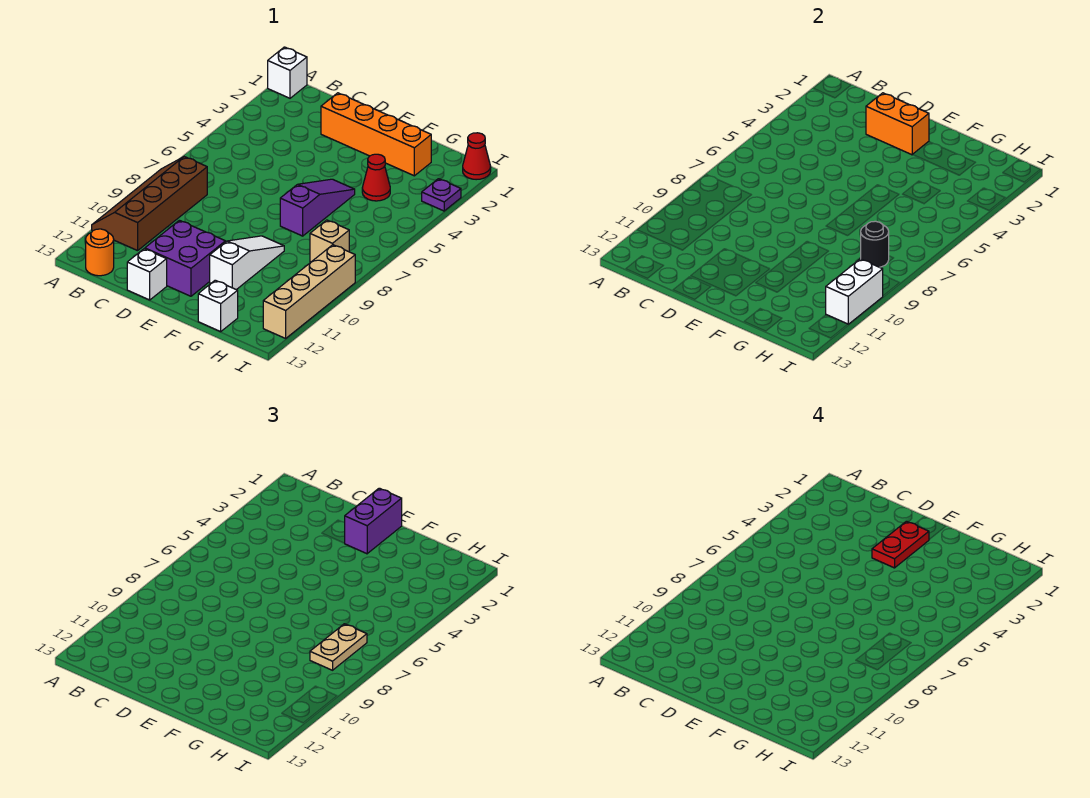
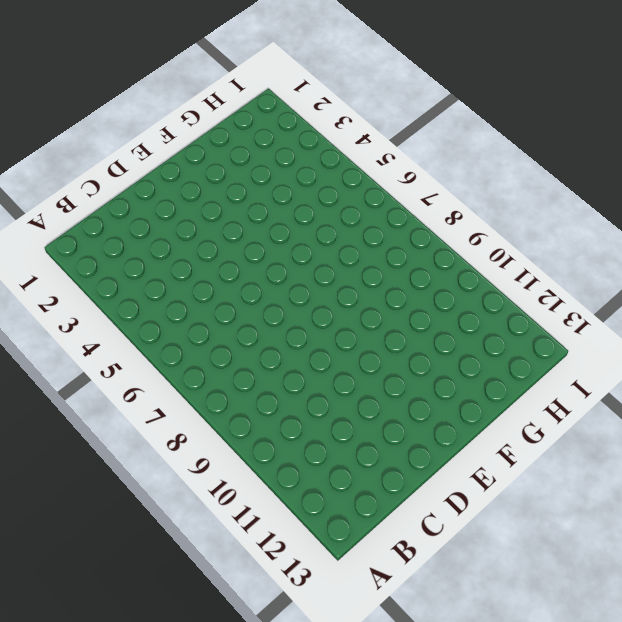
none -> white 1x1 brick [268,47,307,98]
none -> brown 2x4 slope [92,157,207,251]
none -> orange 1x1 round brick [86,229,114,276]

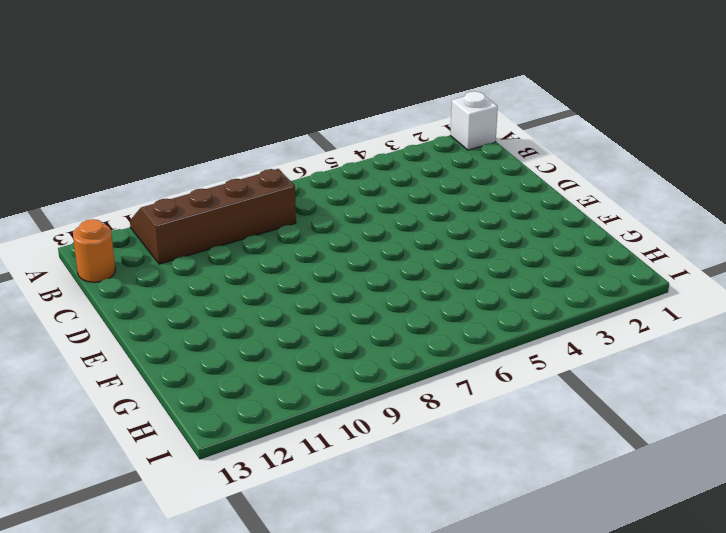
none -> orange 1x4 brick [321,93,431,176]
none -> purple 2x2 brick [145,220,225,296]
none -> white 1x1 brick [127,249,167,300]

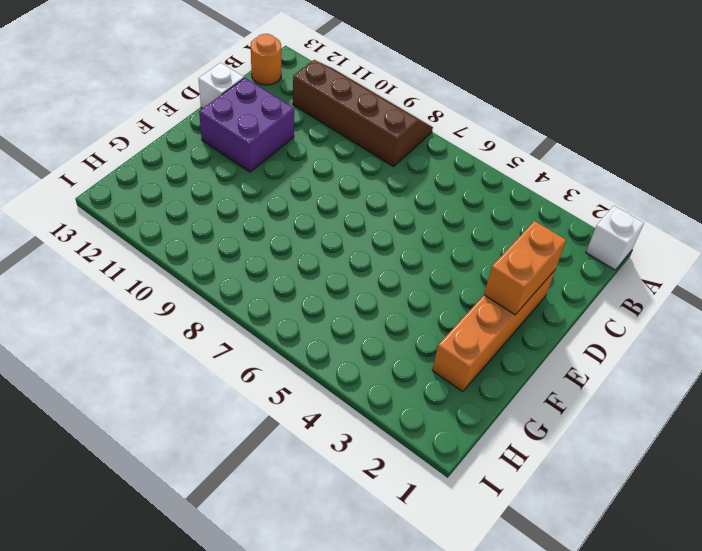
none -> purple 1x3 slope [280,179,355,236]
none -> white 1x3 slope [210,236,284,290]
none -> red 1x1 cone [362,154,390,201]

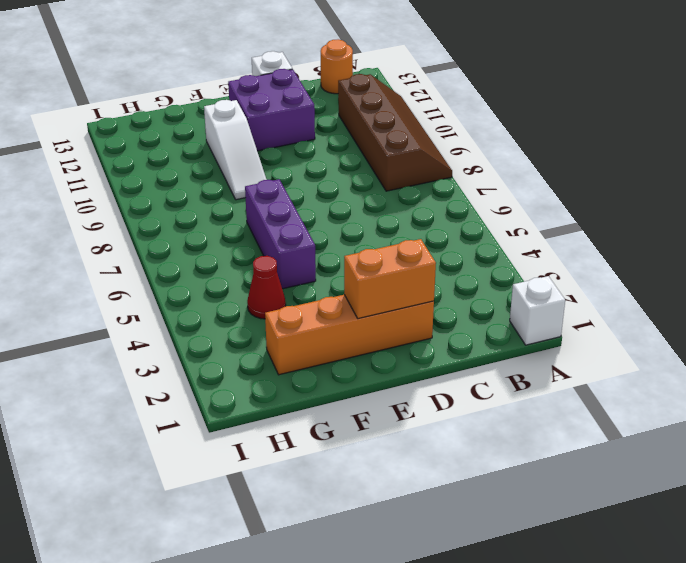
purple 1x3 brick [245,179,316,289] -> purple 1x3 slope [280,179,355,236]
none -> white 1x1 brick [198,280,238,332]
none -> tan 1x1 brick [310,220,349,262]
none -> red 1x1 cone [463,133,491,180]

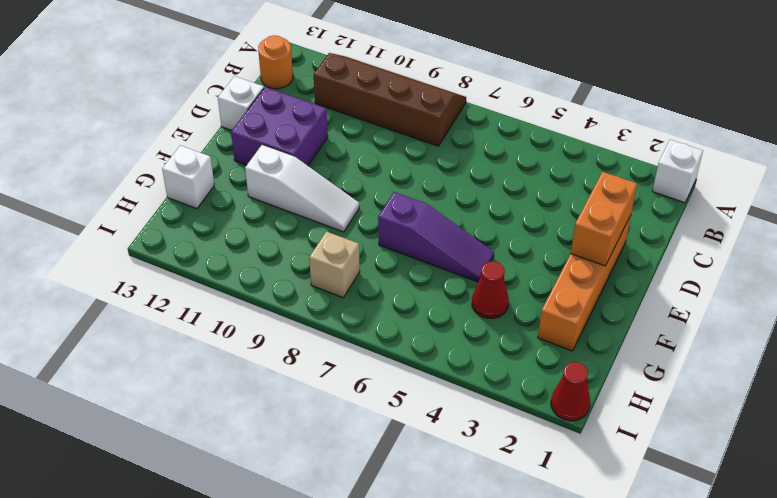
none -> purple 1x1 plate [422,179,461,211]
none -> tan 1x4 brick [263,245,355,338]
none -> black 1x1 round brick [861,221,889,267]

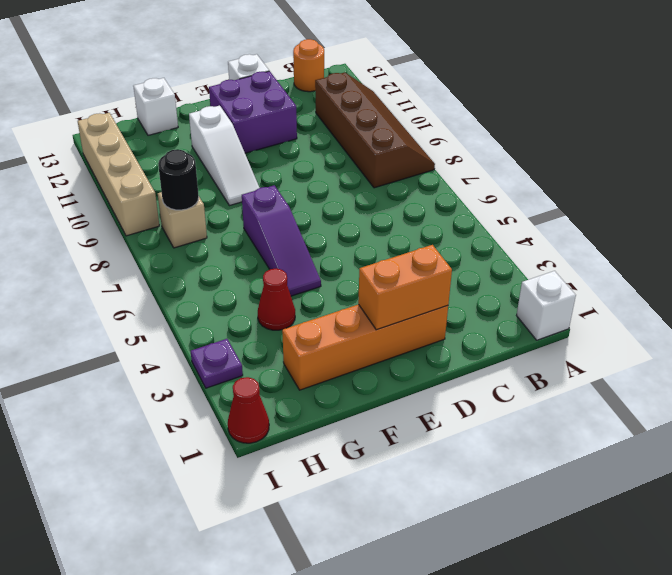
none -> white 1x2 brick [826,259,883,324]
none -> purple 1x2 brick [345,488,402,554]
none -> tan 1x2 plate [310,624,367,670]

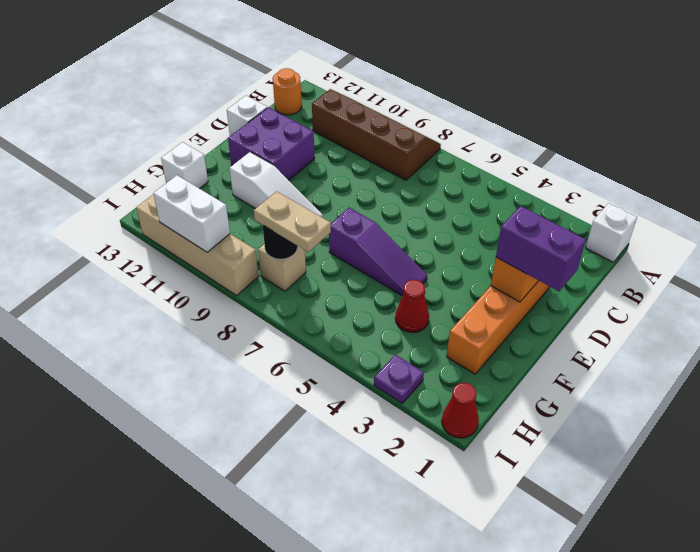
none -> red 1x2 plate [872,521,929,568]

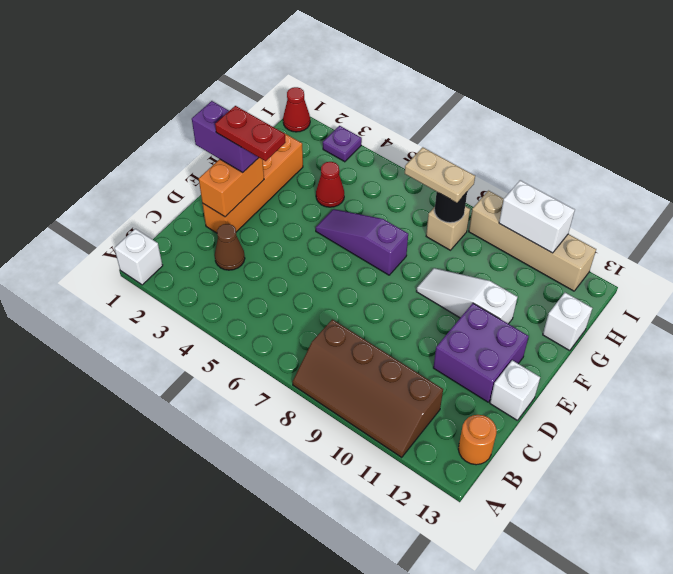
brown 1x1 cone [215,224,245,270] -> none

